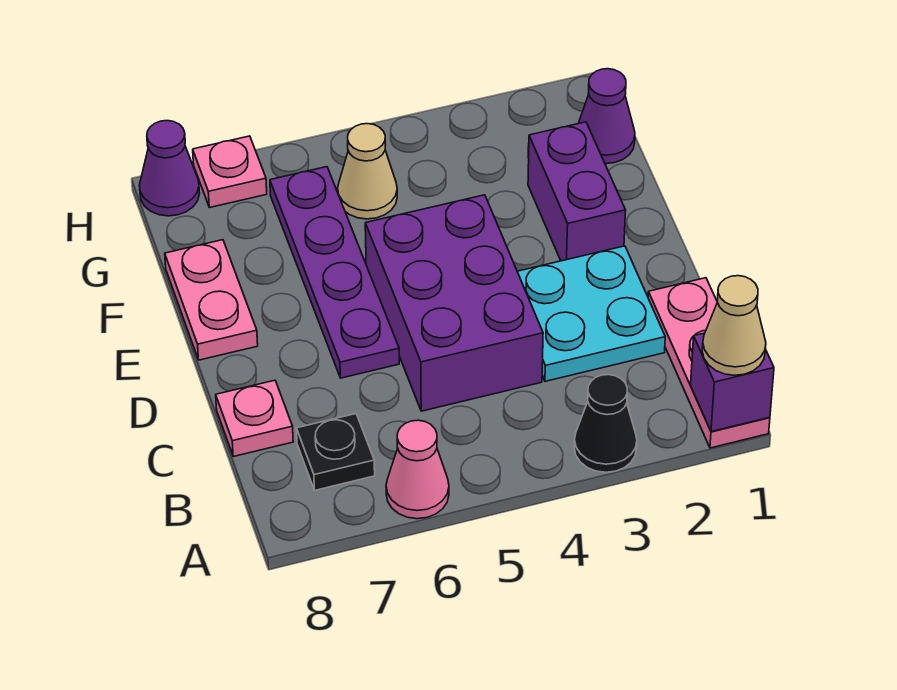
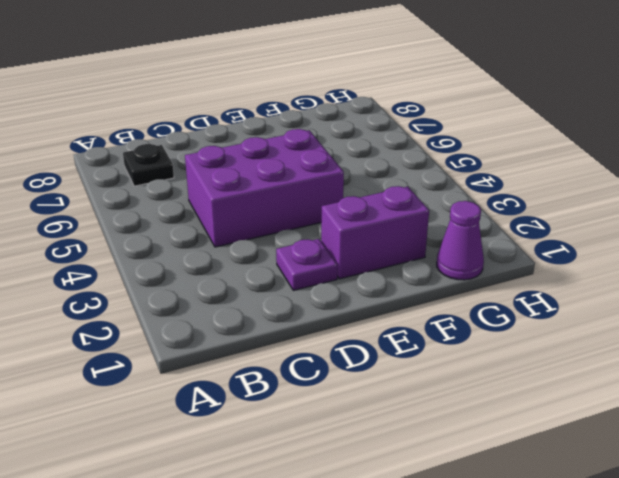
purple 1x1 plate [276,239,337,290] -> cyan 2x2 plate [517,246,665,381]
none -> pink 1x3 plate [648,278,770,448]
none -> black 1x1 cone [574,375,637,472]
none -> pink 1x1 cone [386,420,449,519]

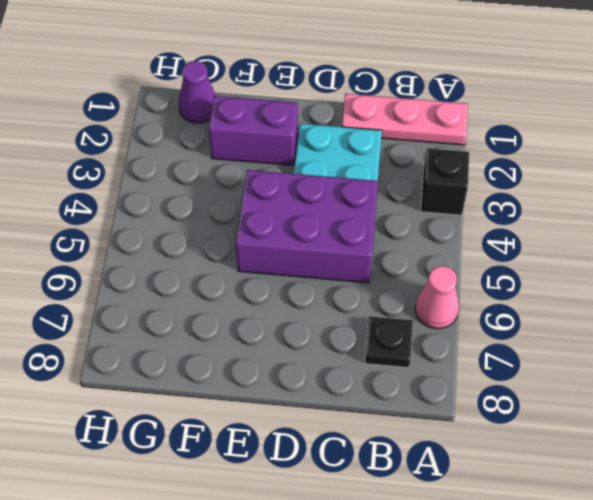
black 1x1 brick [421,148,469,215] -> black 1x1 cone [574,375,637,472]
none -> pink 1x1 plate [216,380,293,456]
none -> purple 1x4 plate [270,167,399,378]
none -> pink 1x2 plate [165,240,258,360]

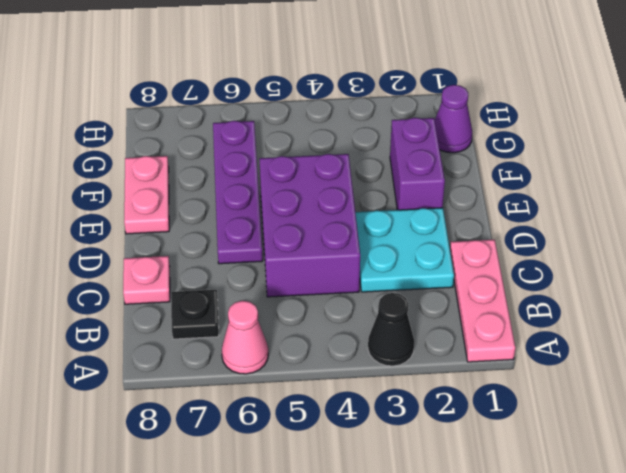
none -> tan 1x1 cone [338,124,397,219]
none -> pink 1x1 plate [193,136,267,208]
none -> purple 1x1 cone [139,121,200,216]

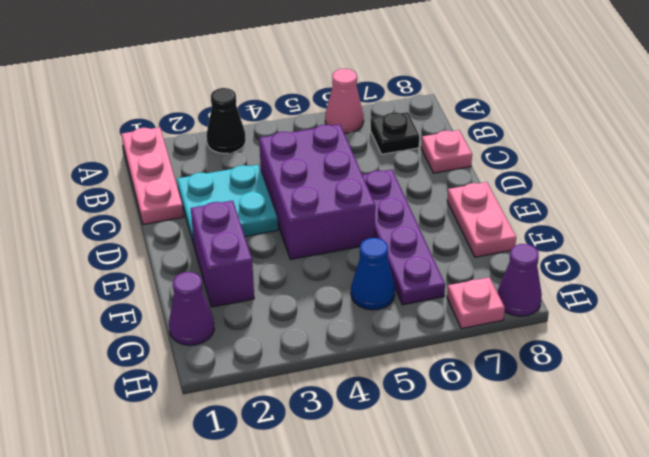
blue 1x1 cone [351,238,395,310] -> tan 1x1 cone [338,124,397,219]
none -> purple 1x1 brick [691,333,774,432]
none -> tan 1x1 cone [702,276,766,375]

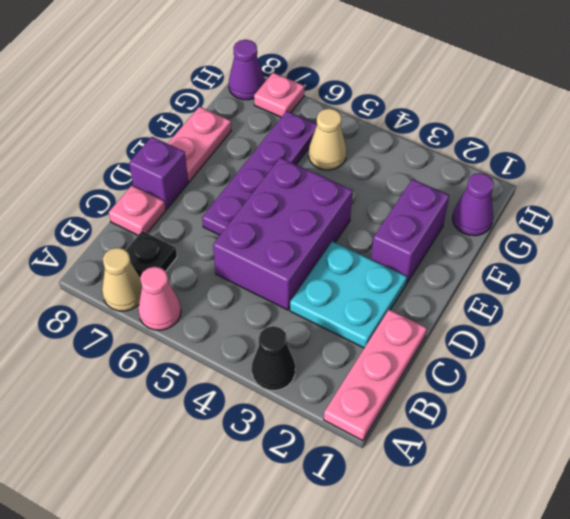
tan 1x1 cone [102,248,142,311] -> tan 1x1 cone moved to [702,276,766,375]
purple 1x1 brick [129,137,188,209] -> purple 1x1 brick moved to [691,333,774,432]

